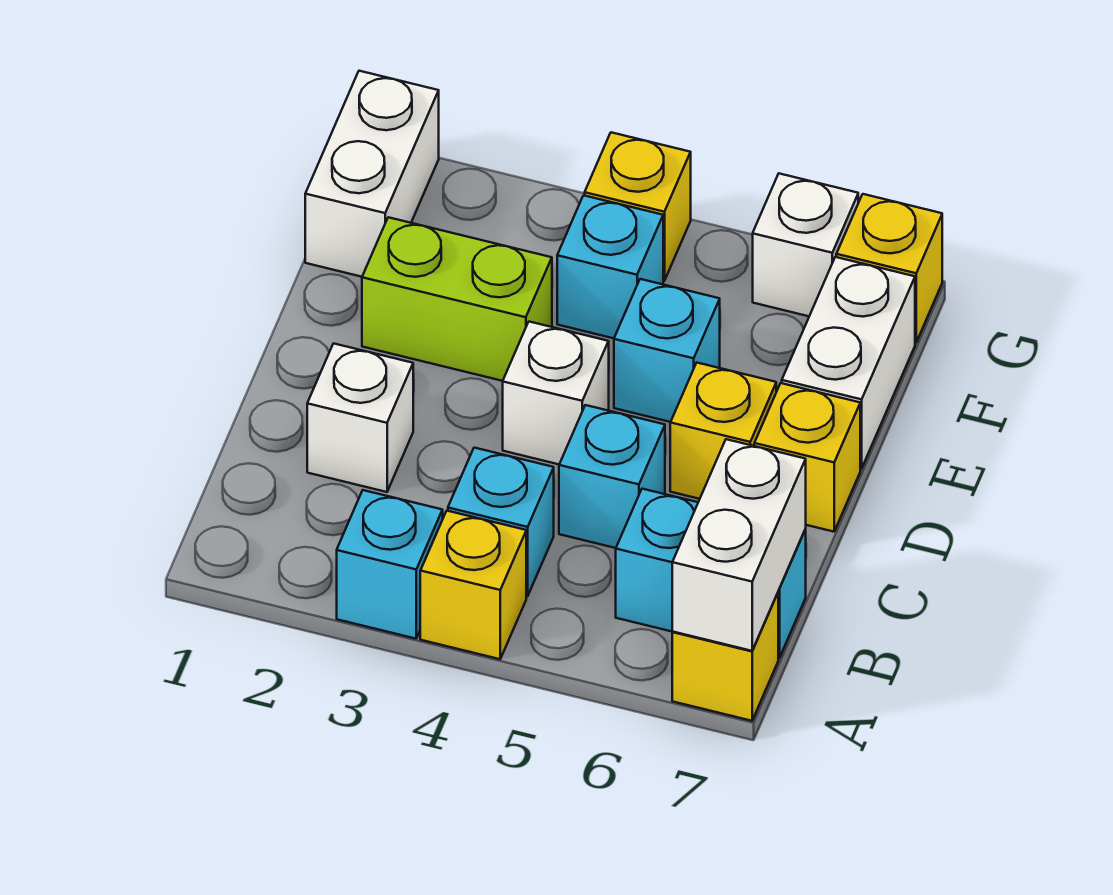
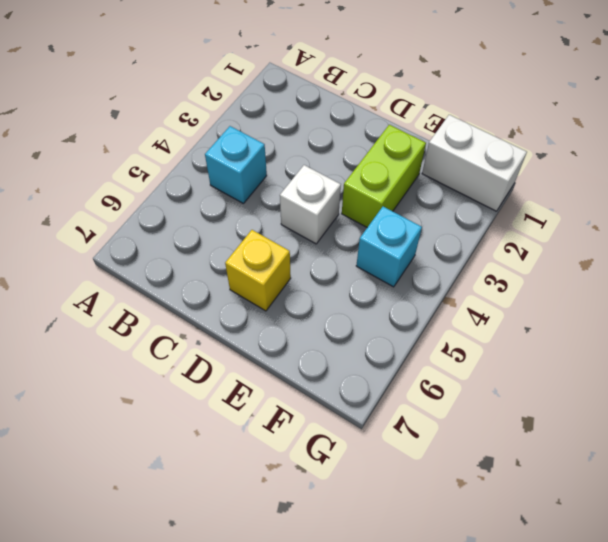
none -> cyan 1x1 brick [337,490,443,639]
none -> yellow 1x1 brick [420,511,526,659]
none -> yellow 1x1 brick [672,593,778,721]

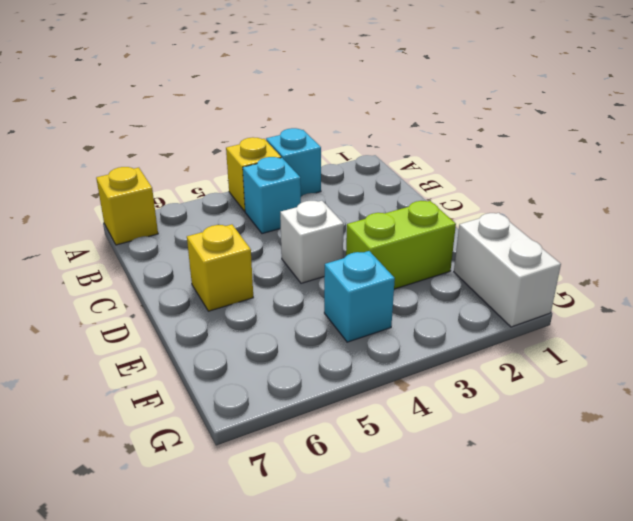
none -> cyan 1x2 brick [616,489,806,658]
none -> white 1x1 brick [307,343,413,492]
none -> cyan 1x1 brick [559,405,665,548]

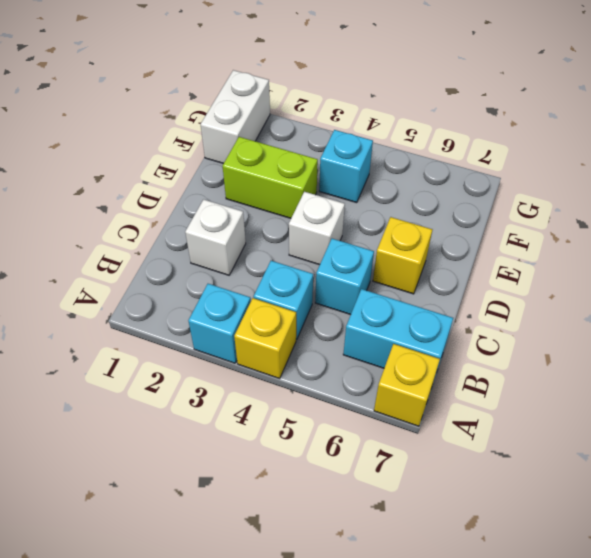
none -> yellow 1x1 brick [754,383,860,532]
none -> cyan 1x1 brick [614,279,720,422]
none -> white 1x2 brick [782,257,915,469]

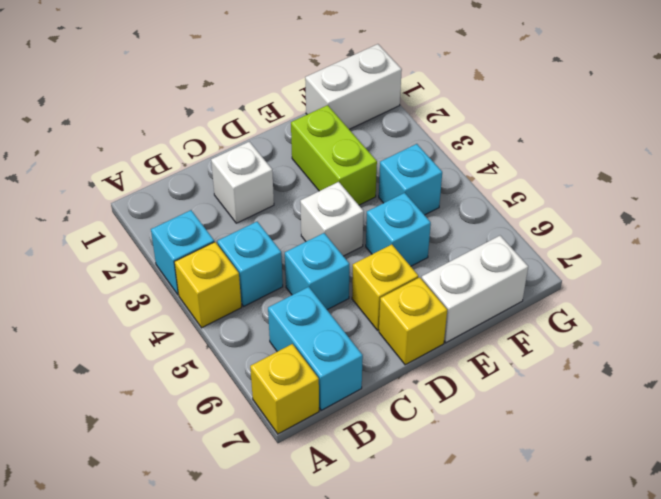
none -> yellow 1x1 brick [585,132,691,281]
none -> white 1x1 brick [753,174,858,316]
none -> yellow 1x1 brick [836,194,942,342]

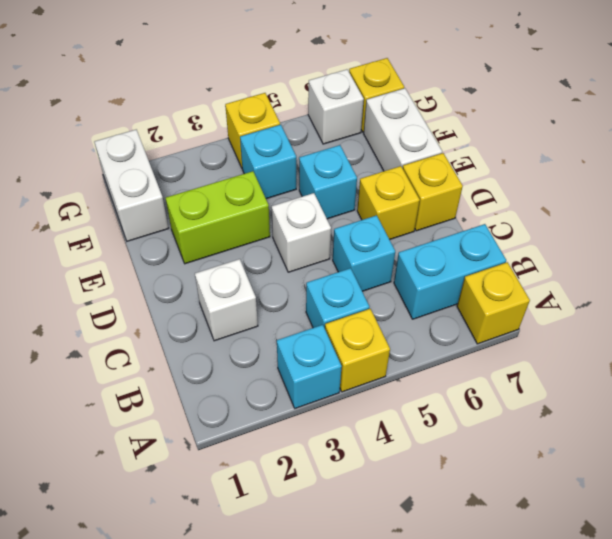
none -> white 1x2 brick [672,439,806,651]

